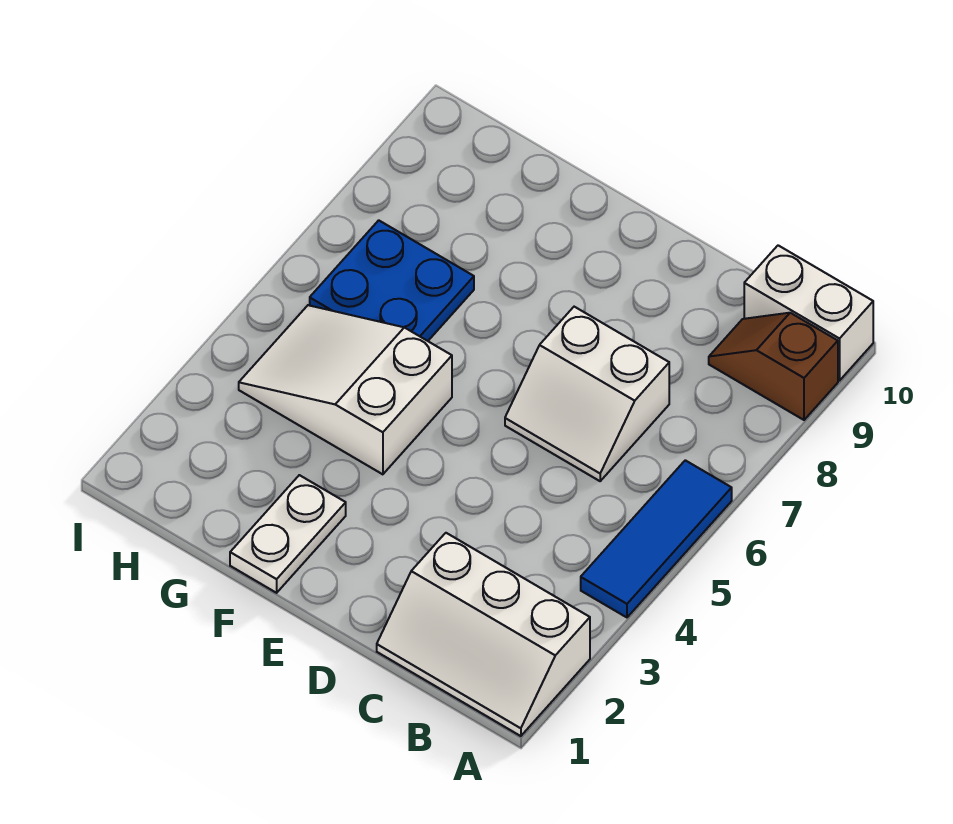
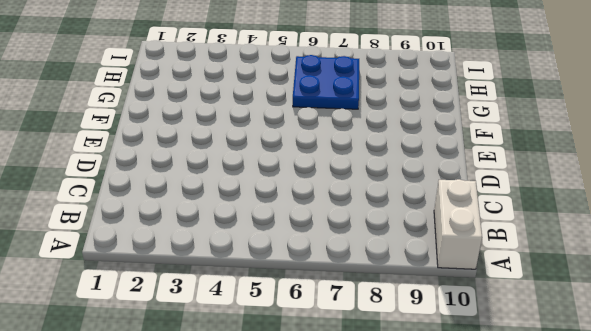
none -> white 2x3 slope [377,533,590,736]
none -> blue 1x3 tile [581,460,732,617]

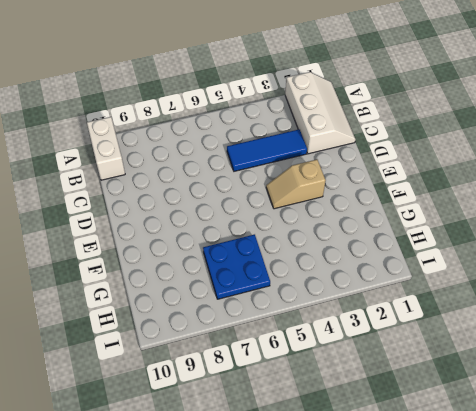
blue 1x3 tile [227,129,307,171] -> blue 1x3 tile moved to [581,460,732,617]
tan 1x2 slope [266,159,326,209] -> none
none -> brown 1x2 slope [709,313,838,420]
none -> white 2x2 slope [505,307,669,481]

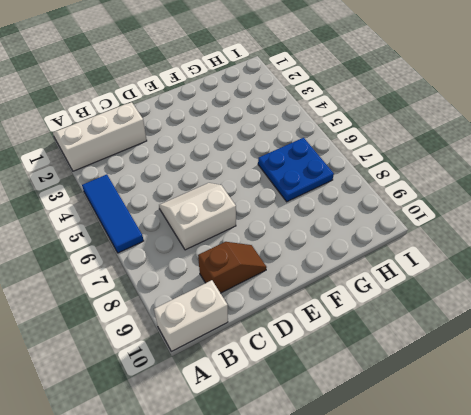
brown 1x2 slope [198,242,267,293] -> brown 1x2 slope moved to [709,313,838,420]
none -> white 1x2 plate [230,475,346,593]
none -> white 2x3 slope [239,305,452,474]

